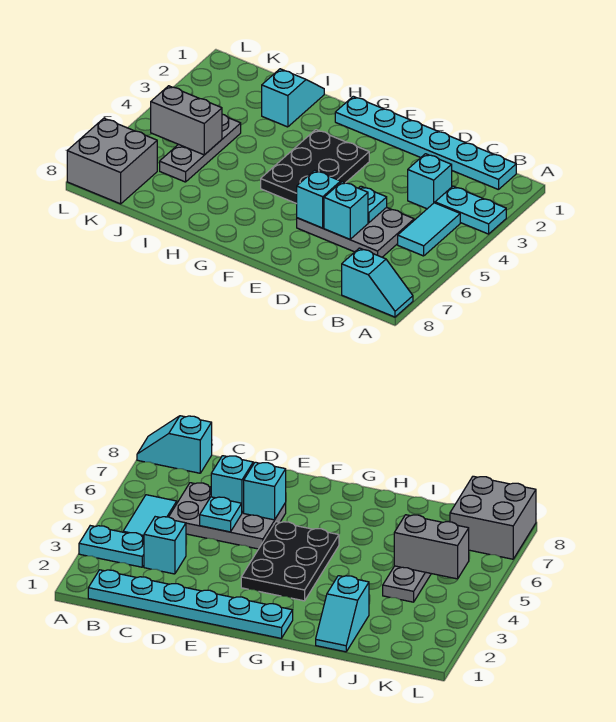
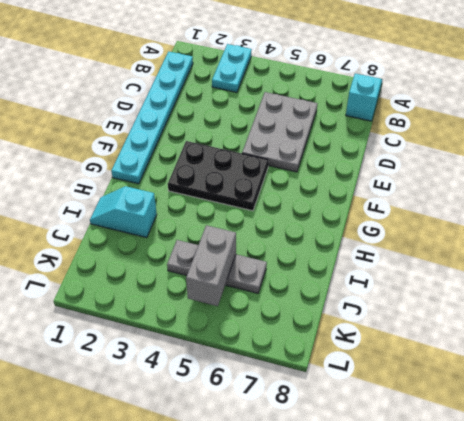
none -> cyan 1x2 tile [398,203,460,256]
none -> cyan 1x1 brick [408,154,452,209]
none -> grey 2x2 brick [67,118,157,204]

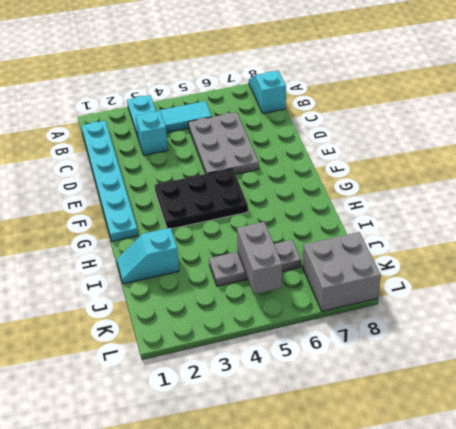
none -> cyan 1x1 plate [359,186,387,223]
none -> cyan 1x1 brick [324,182,368,239]
none -> cyan 1x1 brick [297,170,341,228]

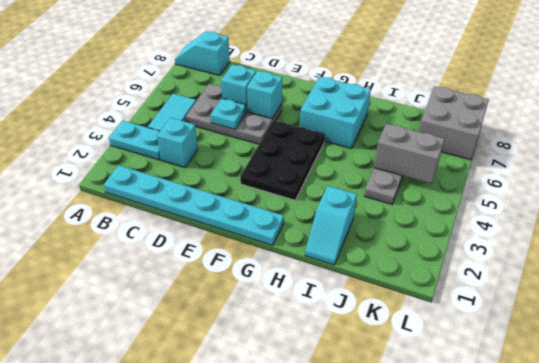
cyan 2x2 brick [300,77,371,149] -> none

